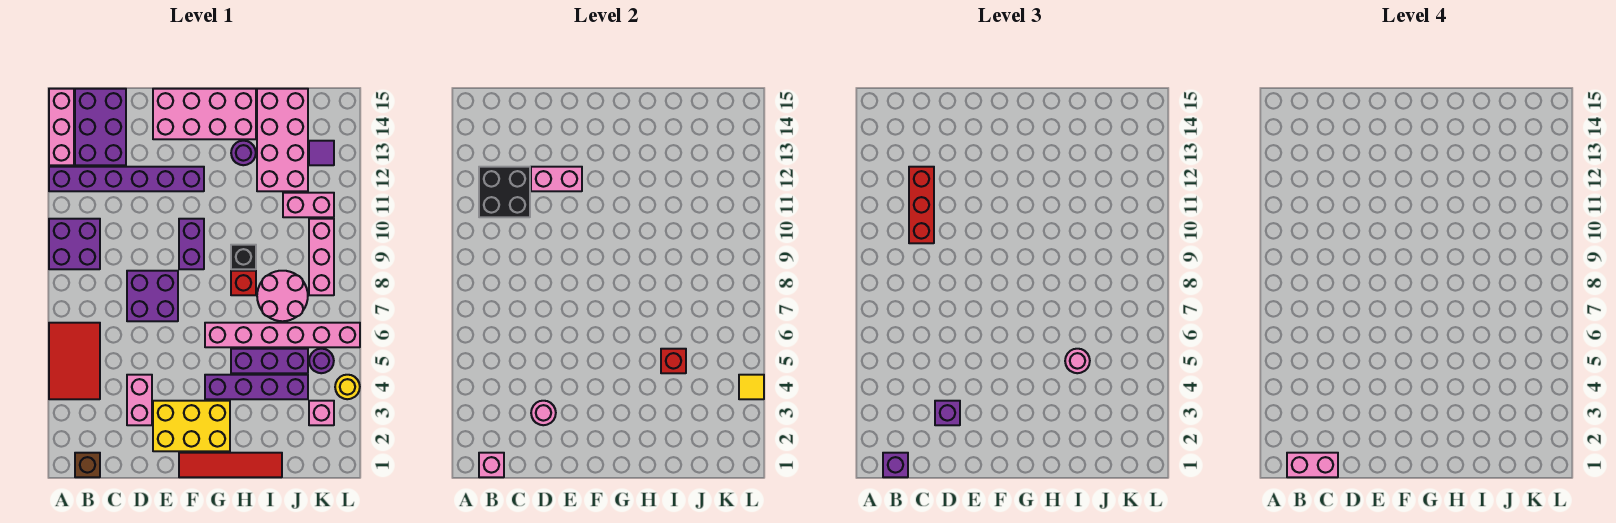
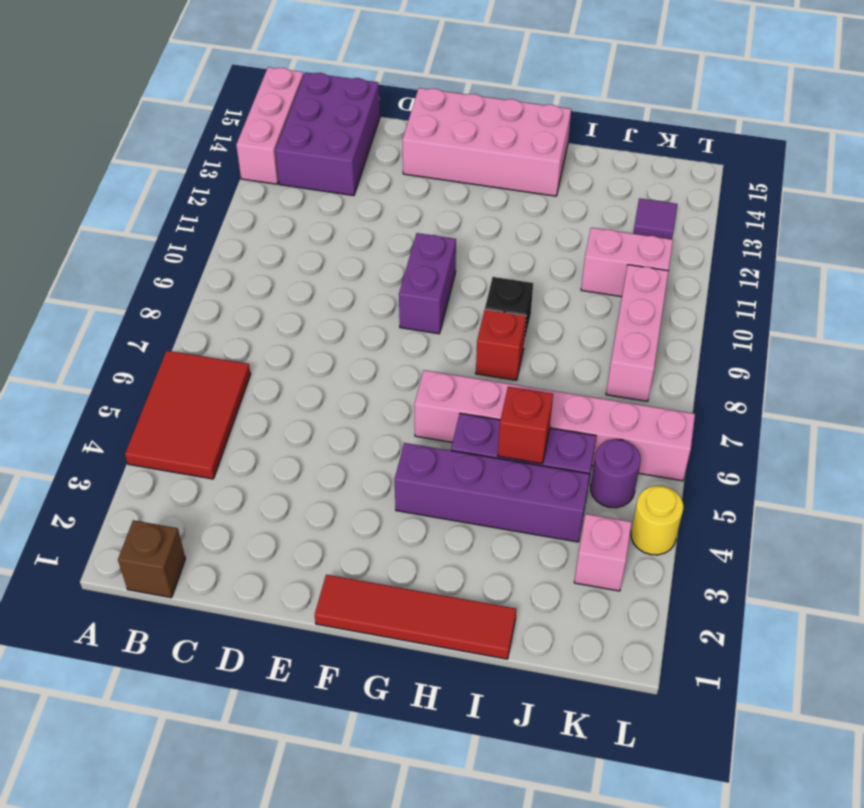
none -> purple 2x2 brick [49,219,100,269]
none -> purple 1x6 brick [49,167,204,191]
none -> pink 1x2 brick [127,375,152,425]
none -> purple 2x2 brick [127,271,178,321]

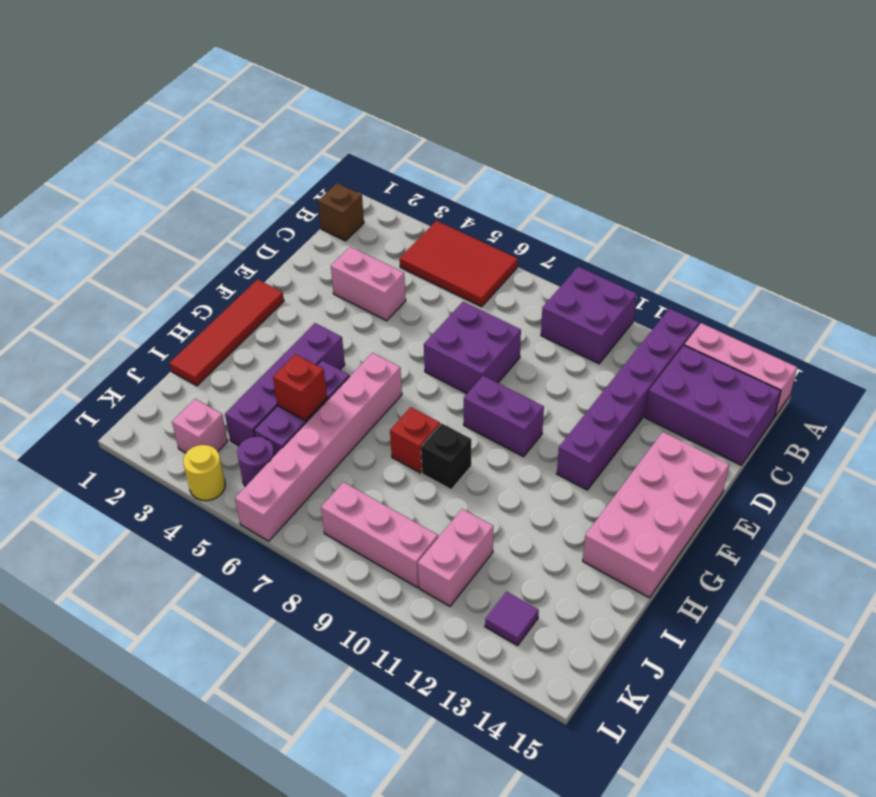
none -> yellow 2x3 brick [153,401,230,451]
none -> purple 1x1 round brick [231,141,256,165]
none -> pink 2x2 round brick [257,271,308,321]
none -> pink 2x4 brick [257,89,308,191]

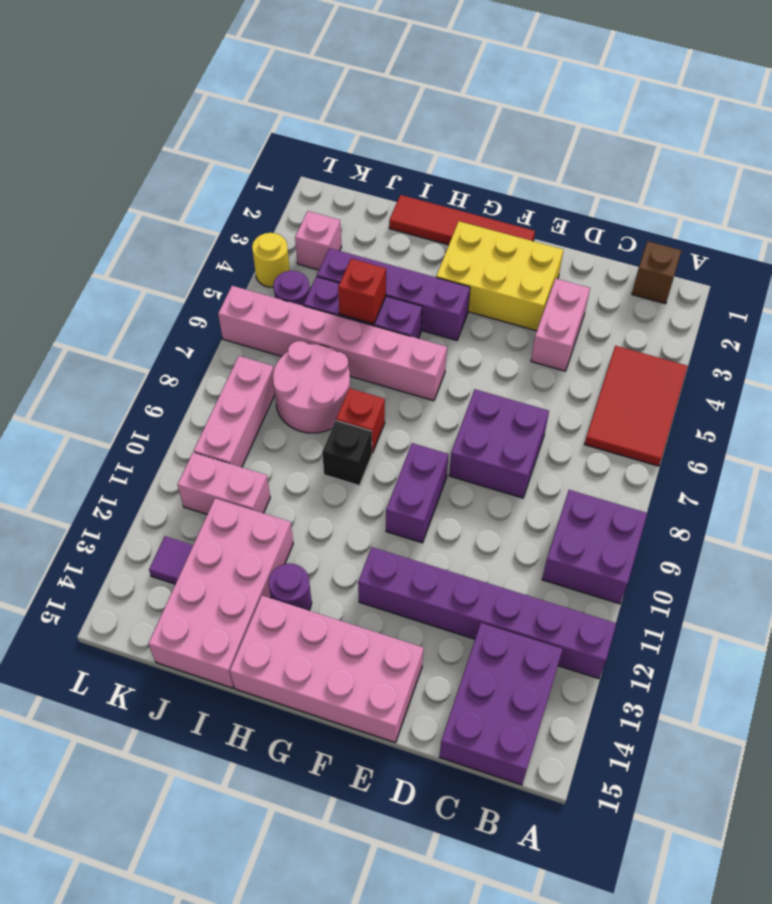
none -> pink 1x3 brick [49,89,74,165]
none -> pink 1x1 brick [479,453,504,477]
none -> black 2x2 brick [479,167,530,217]
none -> pink 1x1 round brick [531,401,556,425]

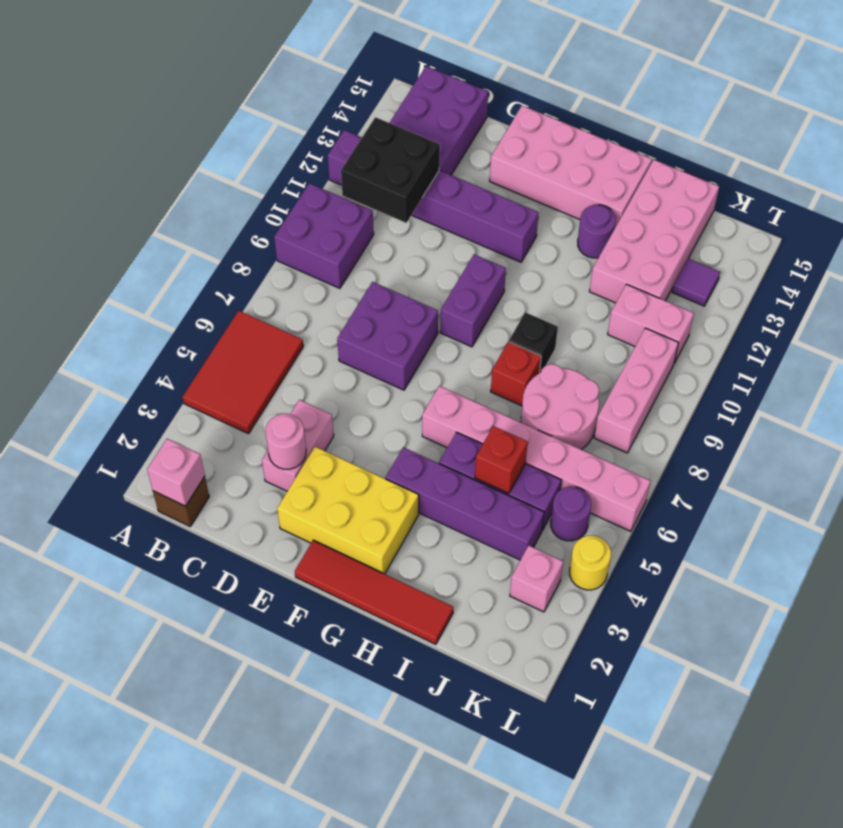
none -> pink 1x3 brick [49,89,74,165]
none -> pink 1x2 brick [531,167,582,191]
none -> yellow 1x1 tile [739,375,764,399]
none -> purple 1x1 brick [883,453,908,477]

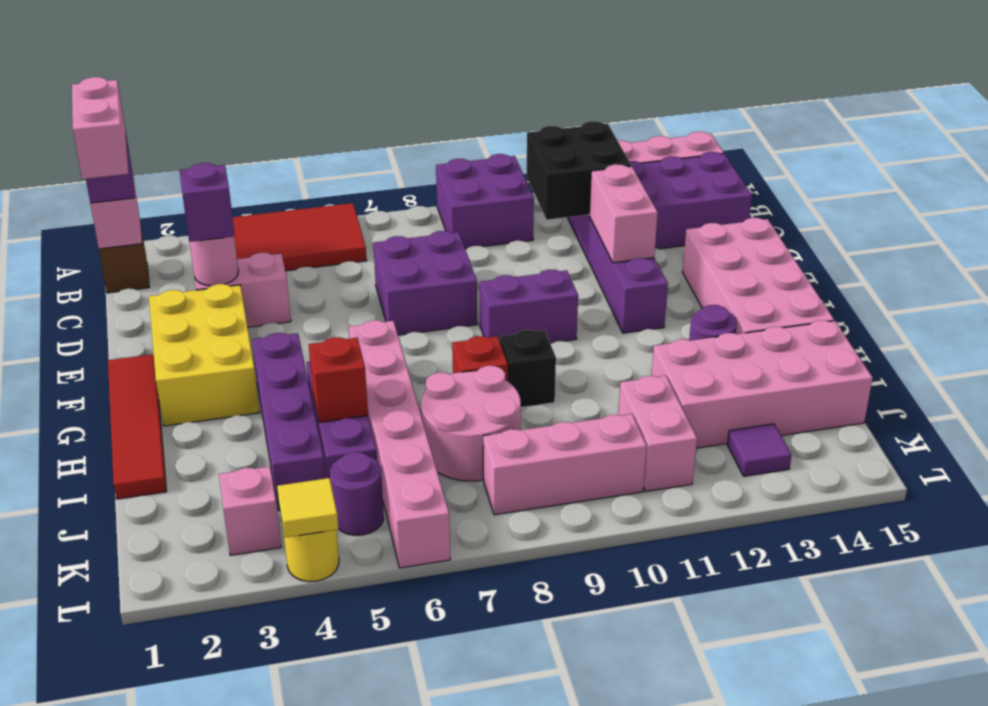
none -> red 1x3 brick [909,167,934,243]
none -> pink 1x1 round brick [1065,349,1090,373]

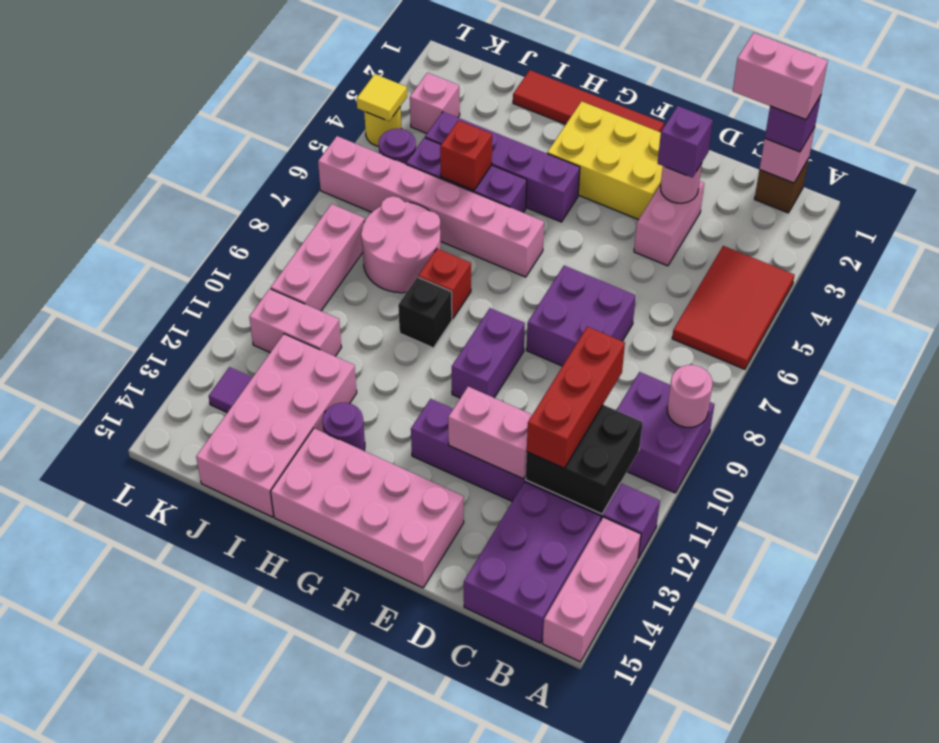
pink 1x1 round brick [667,365,712,427] -> pink 1x1 round brick moved to [1065,349,1090,373]

